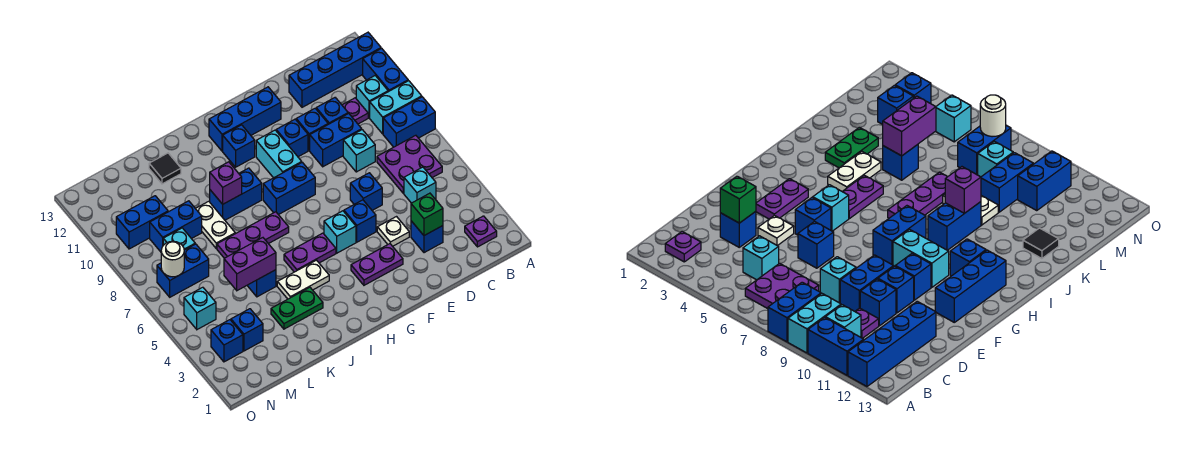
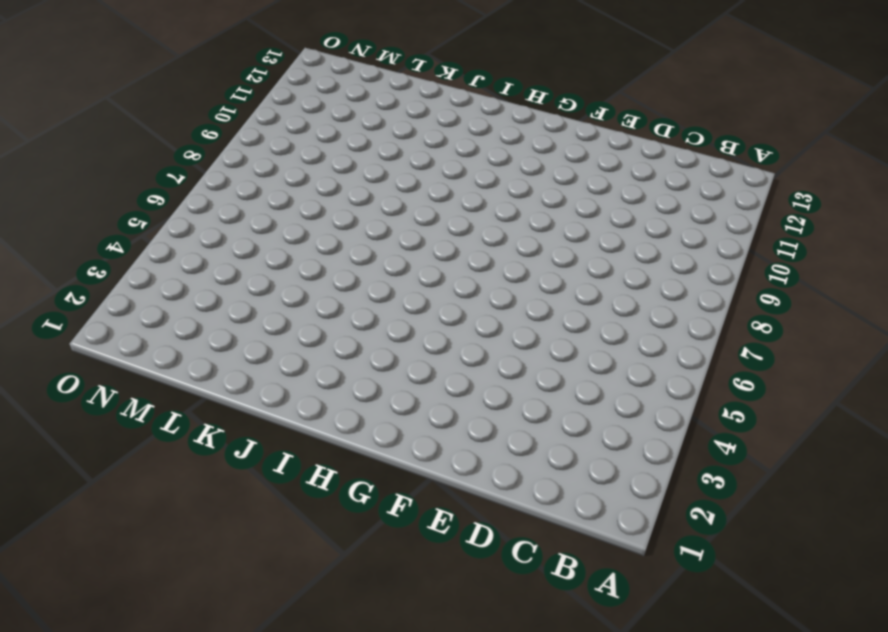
none -> blue 1x2 brick [383,97,435,147]
none -> cyan 1x2 brick [370,81,422,134]
none -> blue 1x2 brick [363,48,408,92]
none -> blue 1x4 brick [289,33,381,107]

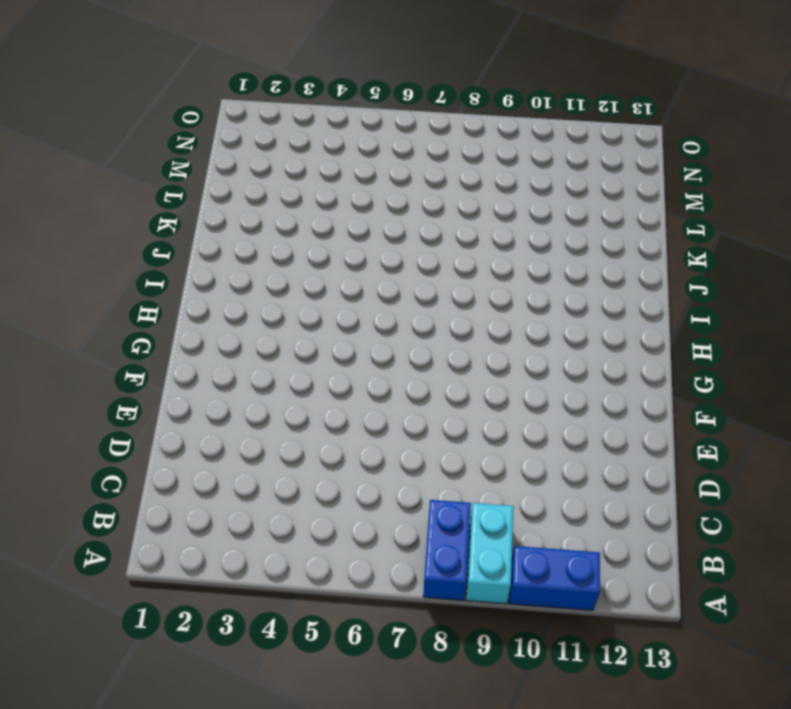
none -> blue 1x4 brick [289,33,381,107]
none -> purple 1x1 plate [465,216,497,247]
none -> purple 2x2 plate [377,135,442,193]
none -> cyan 1x1 brick [356,76,388,118]

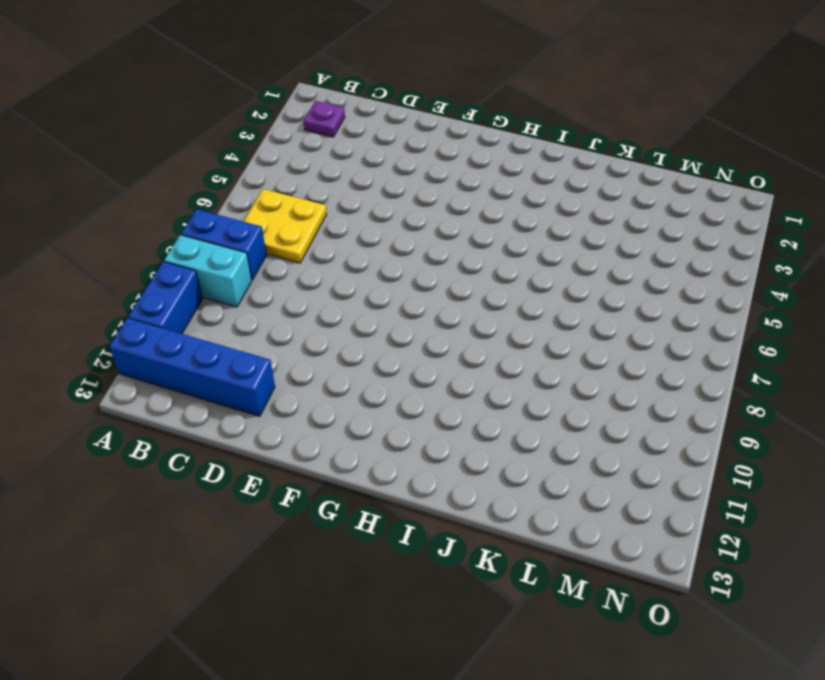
yellow 2x2 plate [243,189,327,263] -> purple 2x2 plate [377,135,442,193]
none -> cyan 1x1 brick [356,76,388,118]
none -> cyan 1x1 brick [404,167,436,203]
none -> purple 1x1 plate [342,98,368,124]
none -> blue 1x1 brick [411,221,443,253]

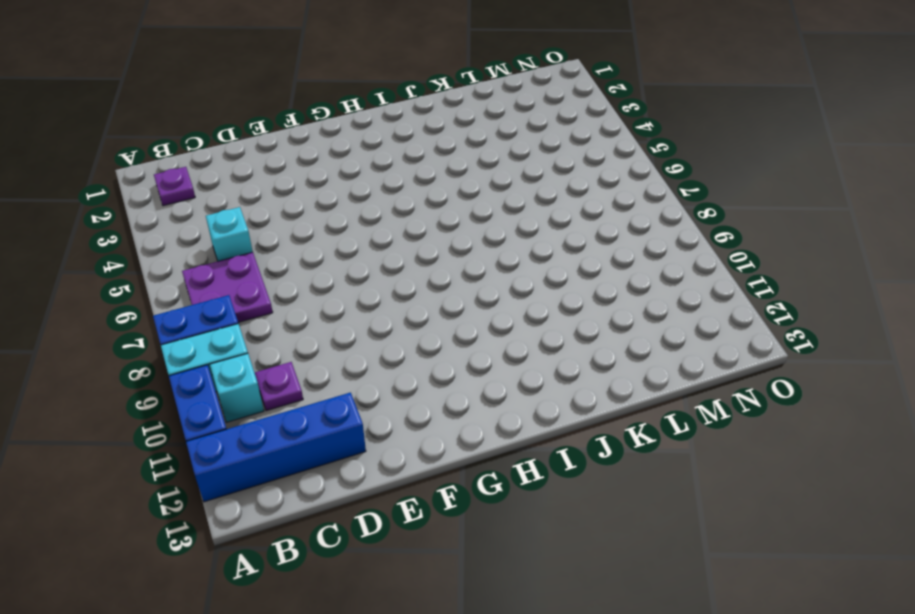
none -> blue 1x1 brick [411,221,443,253]
none -> cyan 1x1 brick [343,130,375,172]
none -> blue 1x2 brick [310,114,362,167]
none -> blue 1x1 brick [316,98,348,124]

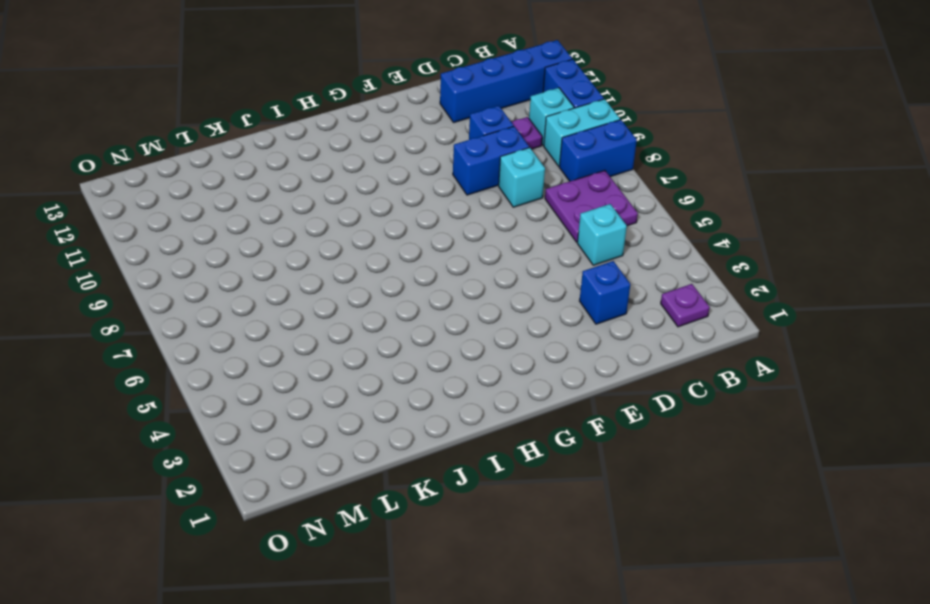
none -> white 1x1 plate [377,217,409,246]
none -> blue 1x1 brick [350,173,382,210]
none -> blue 1x1 brick [296,108,328,151]
none -> purple 1x2 plate [351,244,403,285]

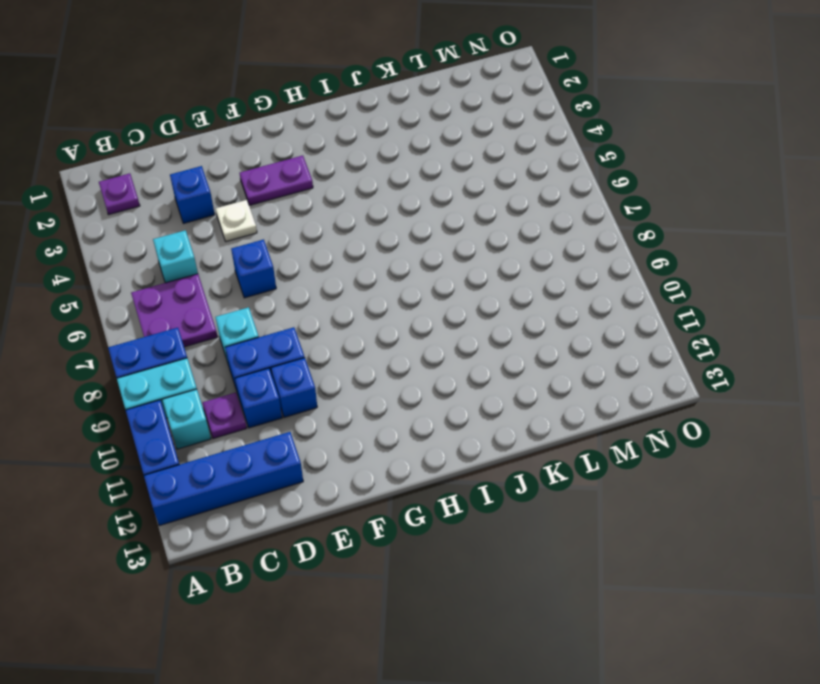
none -> blue 1x1 brick [344,200,376,242]
none -> blue 1x1 brick [276,119,308,157]
none -> blue 1x3 brick [209,87,281,151]
none -> cyan 1x1 brick [324,211,356,253]

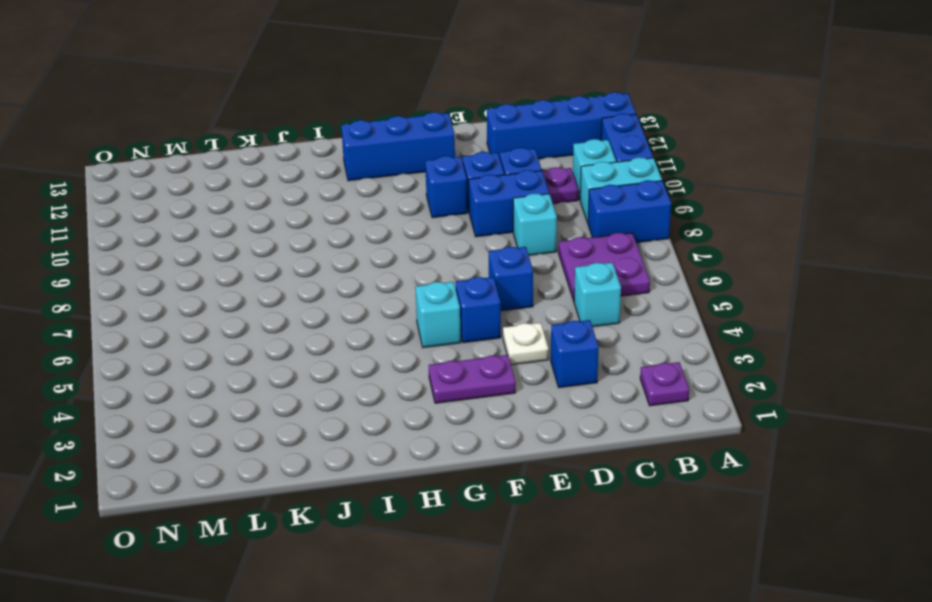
none -> blue 1x2 brick [263,162,315,215]
none -> cyan 1x2 brick [256,130,302,178]
none -> purple 1x2 plate [284,233,336,272]
none -> blue 1x1 brick [223,125,255,167]

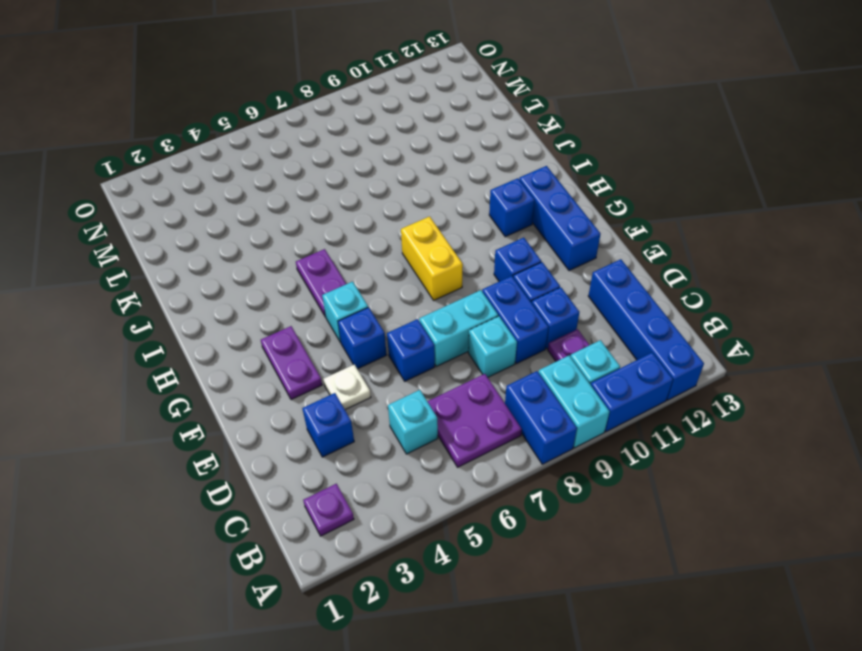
cyan 1x2 brick [419,290,498,366] -> cyan 1x2 brick moved to [256,130,302,178]
yellow 1x2 brick [401,216,463,300] -> blue 1x2 brick [263,162,315,215]
none -> white 1x2 plate [277,260,329,299]
none -> purple 1x3 plate [217,212,289,258]
none -> blue 1x2 brick [210,168,262,220]
none -> green 1x2 plate [271,287,323,329]

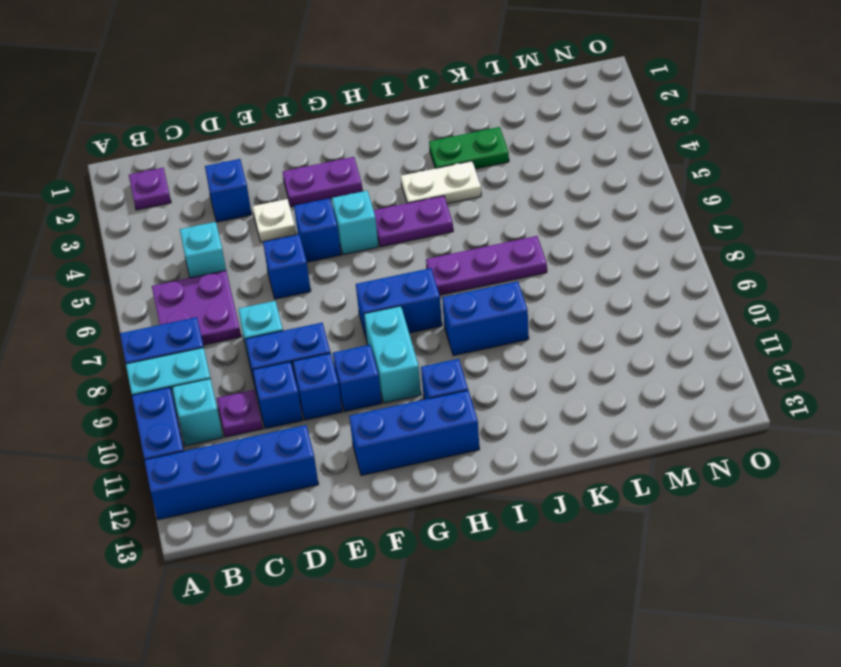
none -> blue 1x1 brick [247,270,276,297]
none -> white 1x2 plate [196,201,235,248]
none -> black 1x1 tile [149,153,181,184]
none -> blue 1x2 brick [150,201,202,252]

